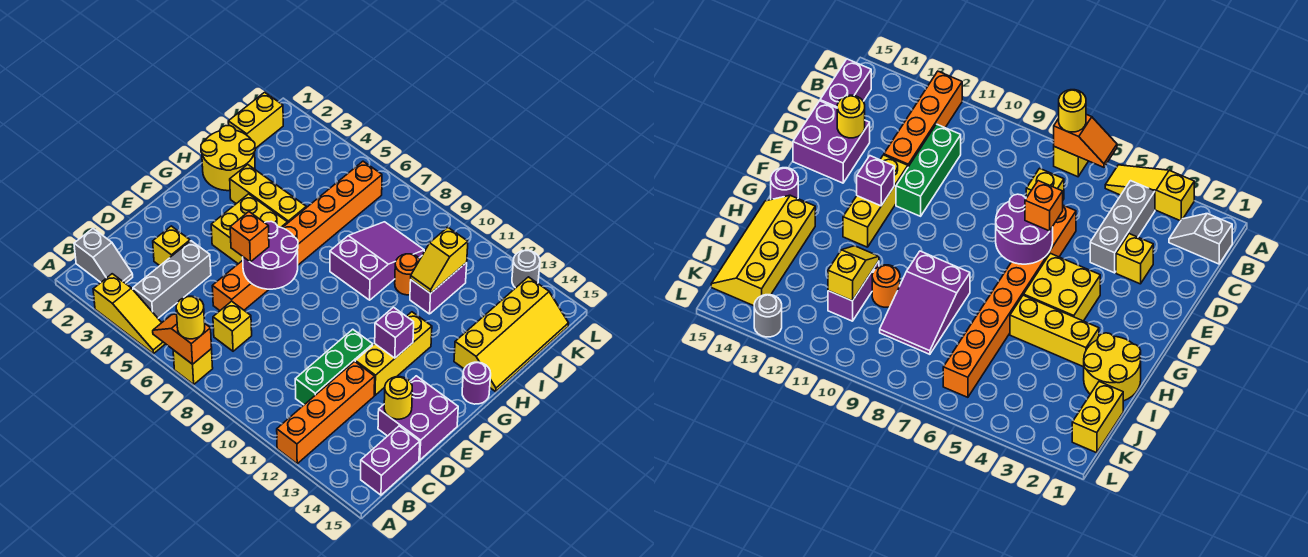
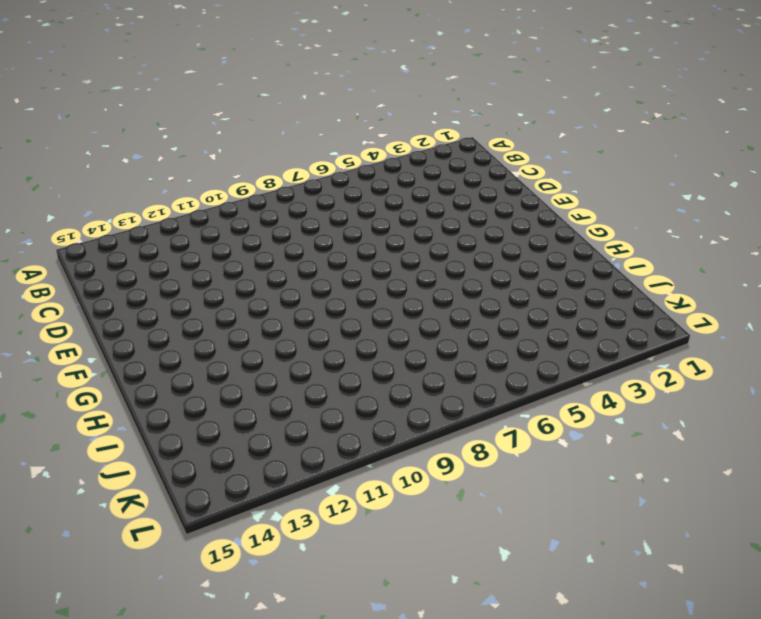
none -> yellow 1x3 slope [93,274,165,354]
none -> yellow 1x1 brick [173,349,213,384]
none -> orange 1x4 brick [277,362,375,464]

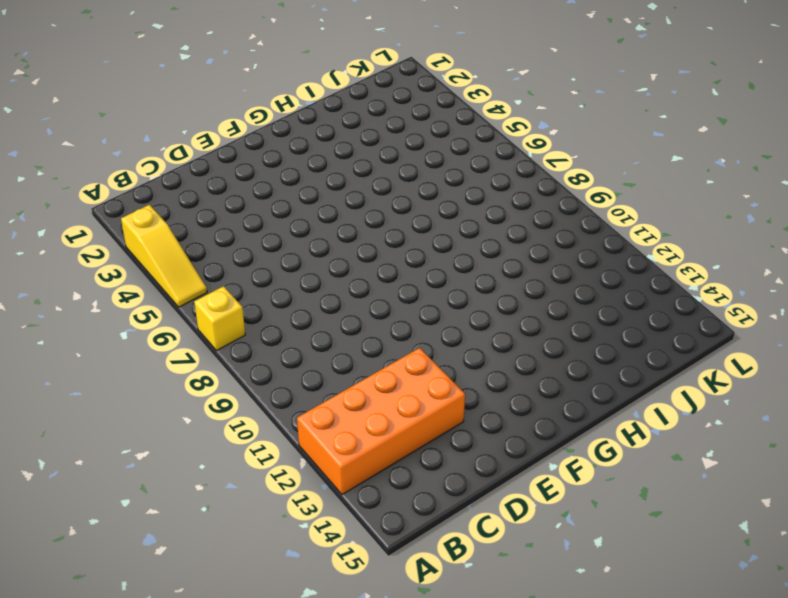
orange 2x4 brick [297,348,465,495] -> orange 1x4 brick [277,362,375,464]
none -> grey 1x2 slope [74,229,133,283]
none -> grey 1x3 brick [133,241,211,318]
none -> purple 1x2 brick [361,426,420,495]

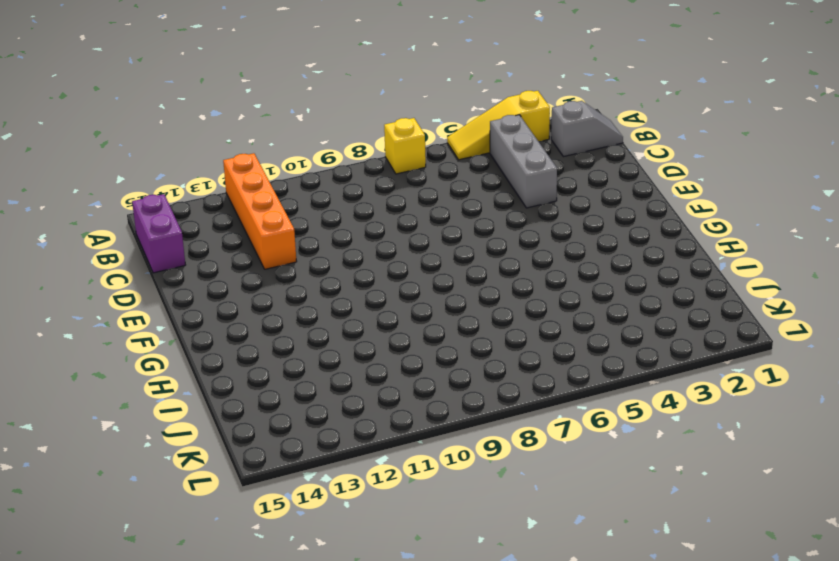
grey 1x2 slope [551,101,623,157] -> grey 1x2 slope turned to [74,229,133,283]
none -> yellow 1x1 brick [213,301,252,351]
none -> green 1x3 brick [295,329,373,405]
none -> yellow 1x1 brick [153,226,190,266]

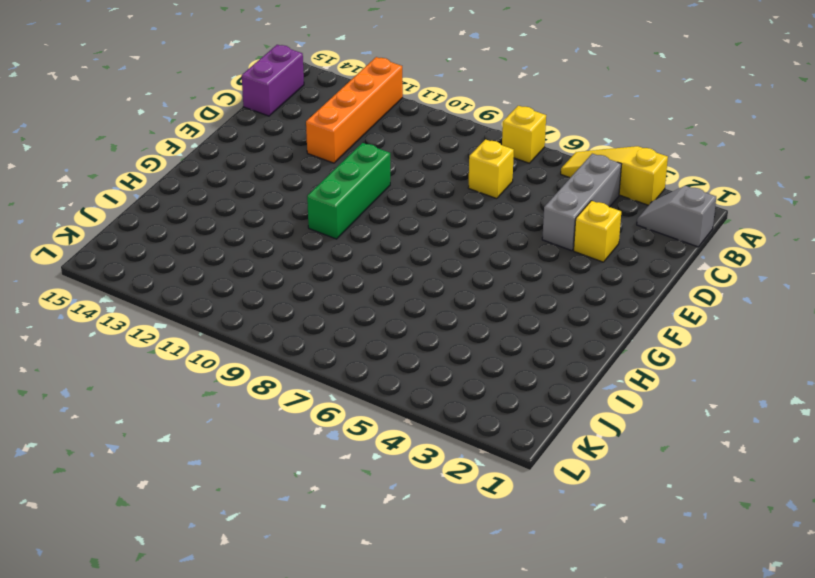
green 1x3 brick [307,143,390,239] -> green 1x3 brick moved to [295,329,373,405]
none -> orange 1x8 brick [212,161,382,310]
none -> purple 2x2 brick [378,376,458,460]
none -> yellow 1x3 brick [355,312,432,395]

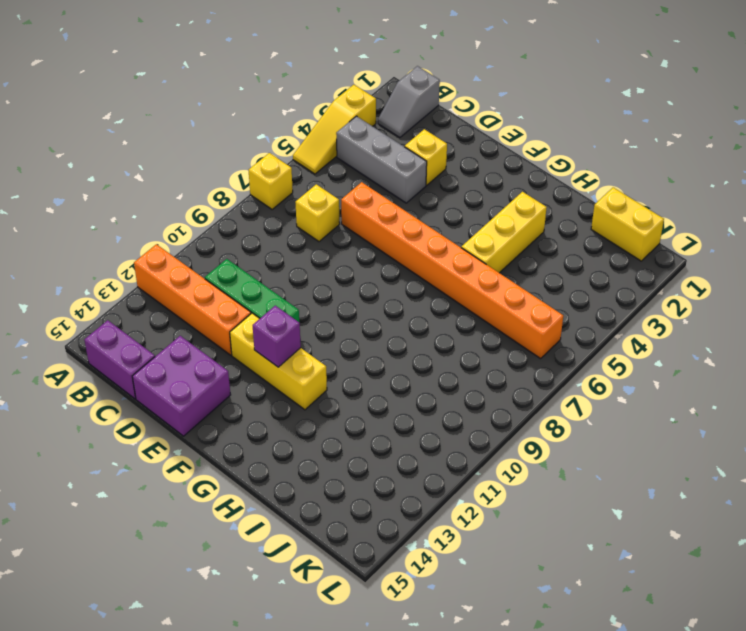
none -> yellow 2x2 brick [211,194,288,264]
none -> purple 1x1 round brick [462,362,491,404]
none -> yellow 2x2 round brick [201,126,255,191]

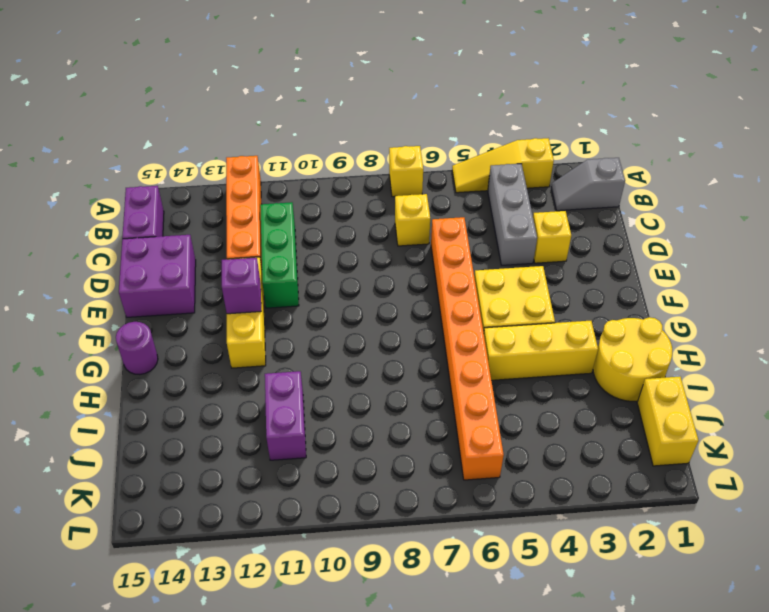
none -> purple 2x3 slope [330,222,424,300]
none -> yellow 2x4 slope [454,277,569,392]
none -> orange 1x1 round brick [395,254,420,295]

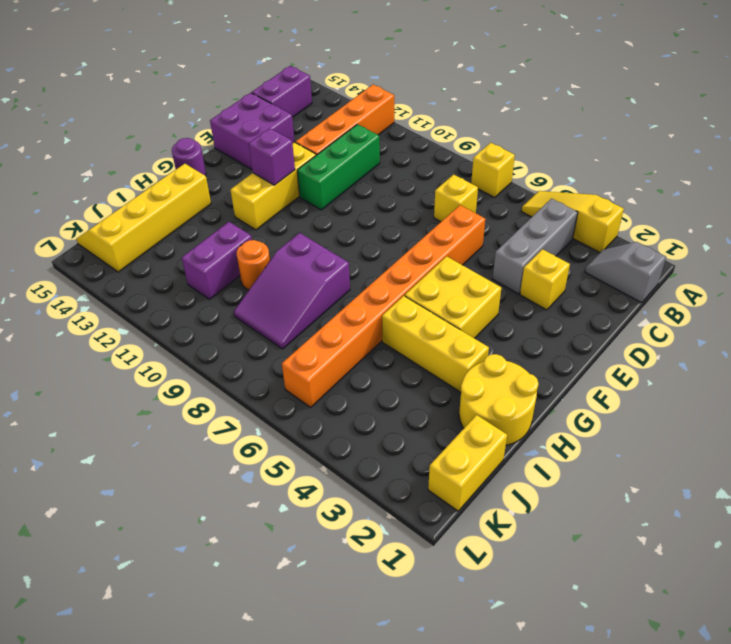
none -> grey 1x1 round brick [512,250,540,288]
none -> orange 1x2 slope [153,314,212,364]
none -> yellow 1x1 round brick [384,377,412,419]

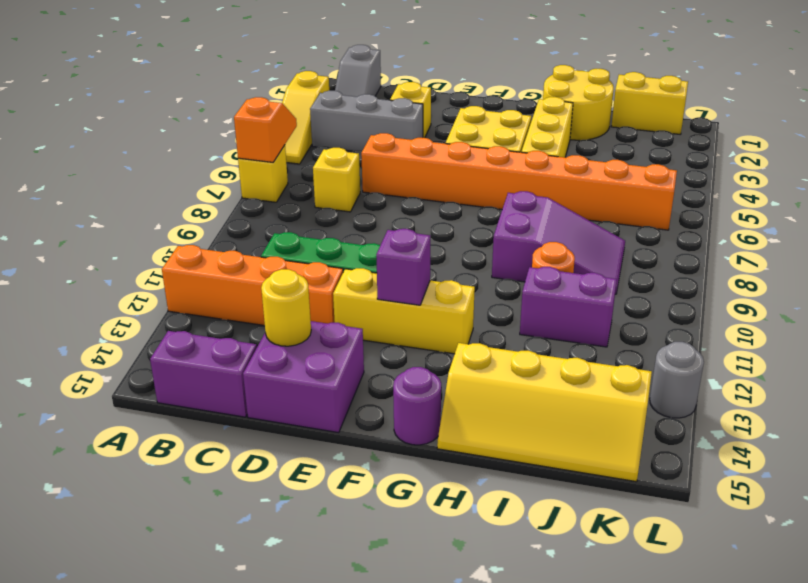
none -> purple 2x2 round brick [243,222,298,289]
none -> yellow 1x2 slope [411,227,468,294]
none -> yellow 1x1 round brick [176,296,205,339]

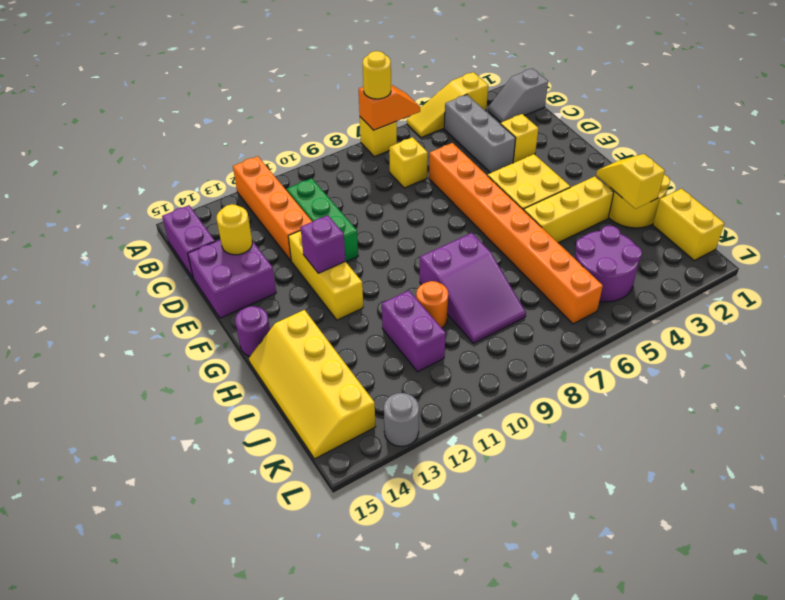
yellow 1x2 slope [596,154,665,209] -> yellow 1x2 slope moved to [411,227,468,294]
purple 2x2 round brick [574,226,642,302] -> purple 2x2 round brick moved to [243,222,298,289]
none -> orange 1x1 brick [230,212,269,262]

